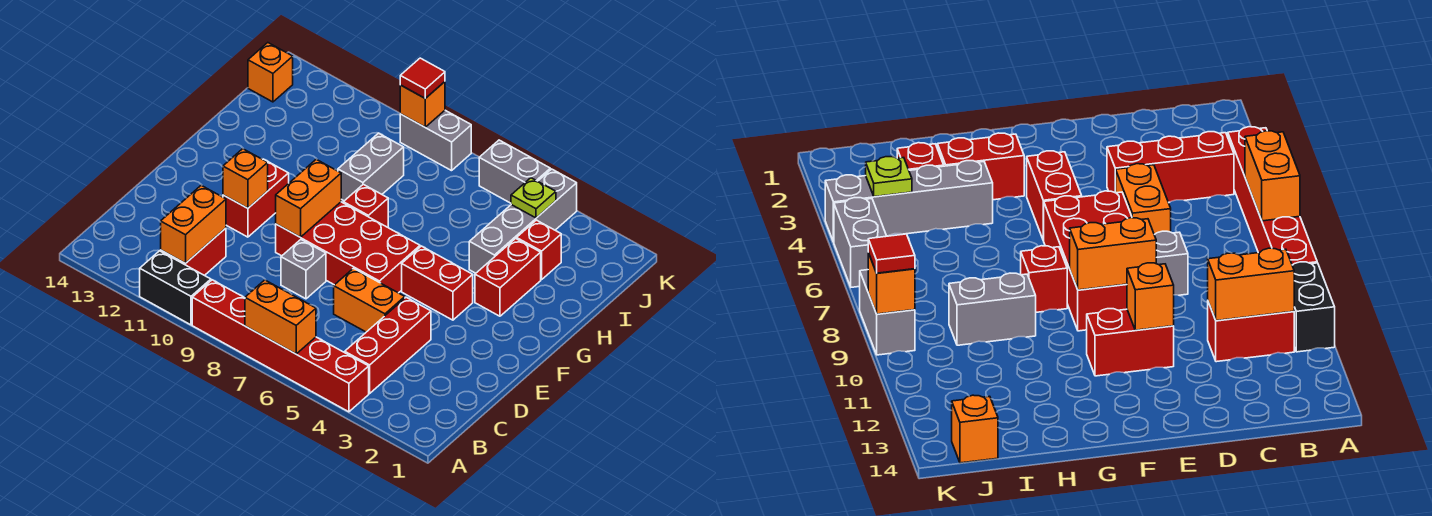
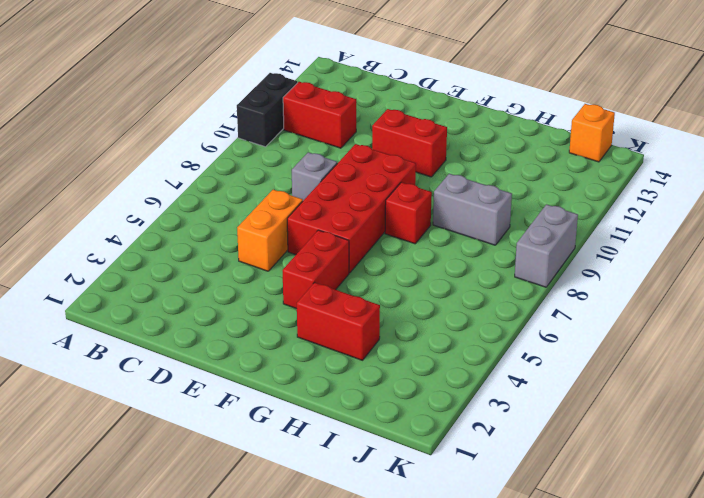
none -> red 1x6 brick [192,280,369,412]
none -> red 1x3 brick [345,297,431,393]
none -> grey 1x4 brick [469,169,577,273]

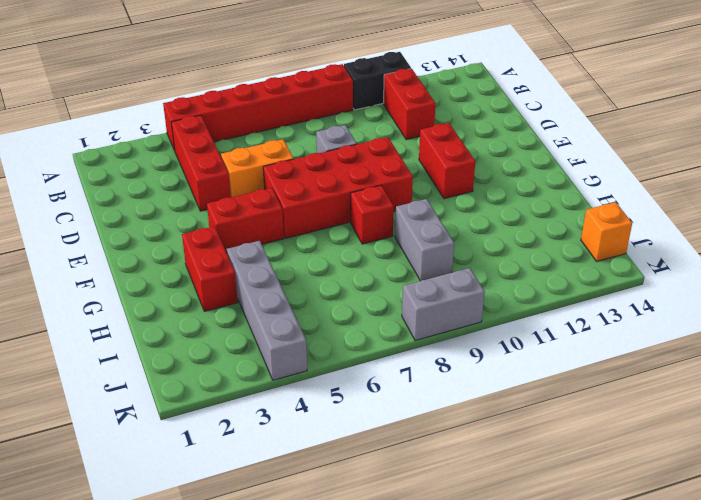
none -> red 1x1 brick [517,220,561,280]
none -> grey 1x2 brick [479,140,550,203]
none -> orange 1x2 brick [245,280,316,354]

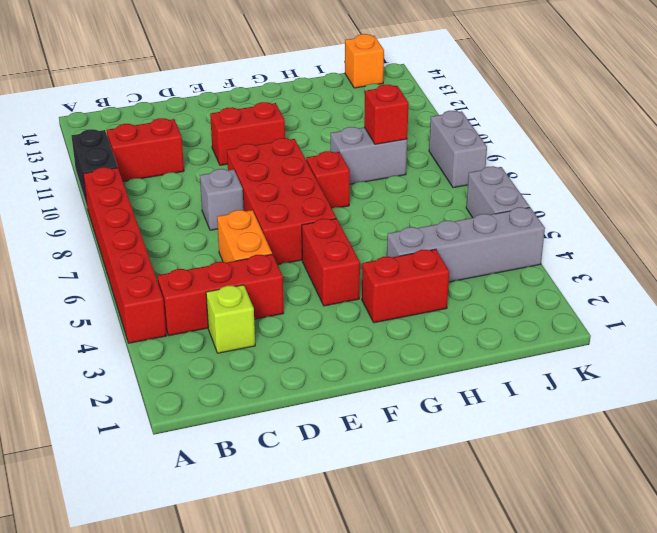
lime 1x1 brick [206,285,255,353] -> none
red 1x1 brick [364,85,409,144] -> red 1x1 brick moved to [517,220,561,280]
none -> orange 1x2 brick [245,280,316,354]
none -> orange 1x2 brick [161,185,226,263]
none -> orange 1x2 brick [276,159,341,237]

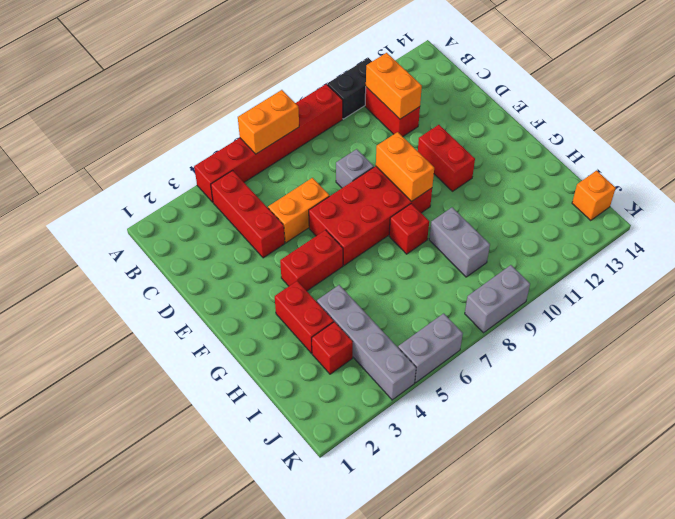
none -> orange 1x1 brick [223,149,268,208]
none -> lime 1x1 plate [511,178,556,218]
none -> orange 1x1 brick [400,82,445,127]

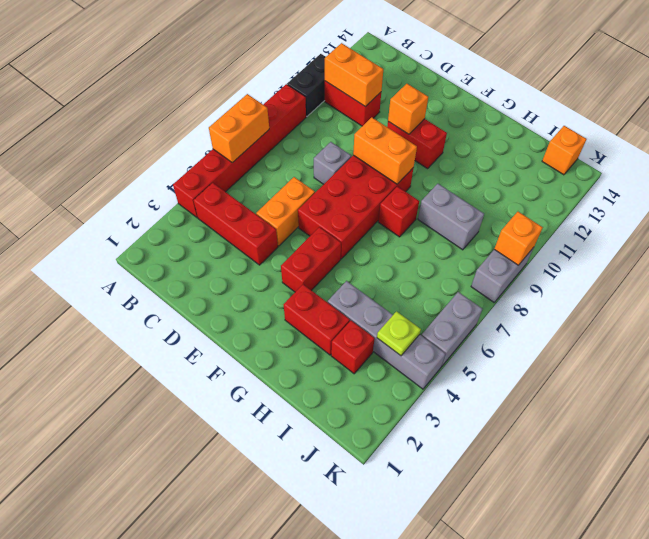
none -> red 1x1 tile [400,58,445,98]

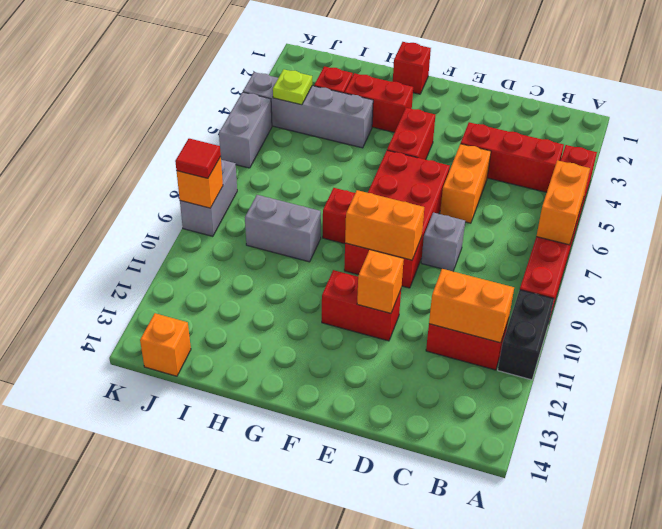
red 1x1 brick [393,42,431,94] -> none

